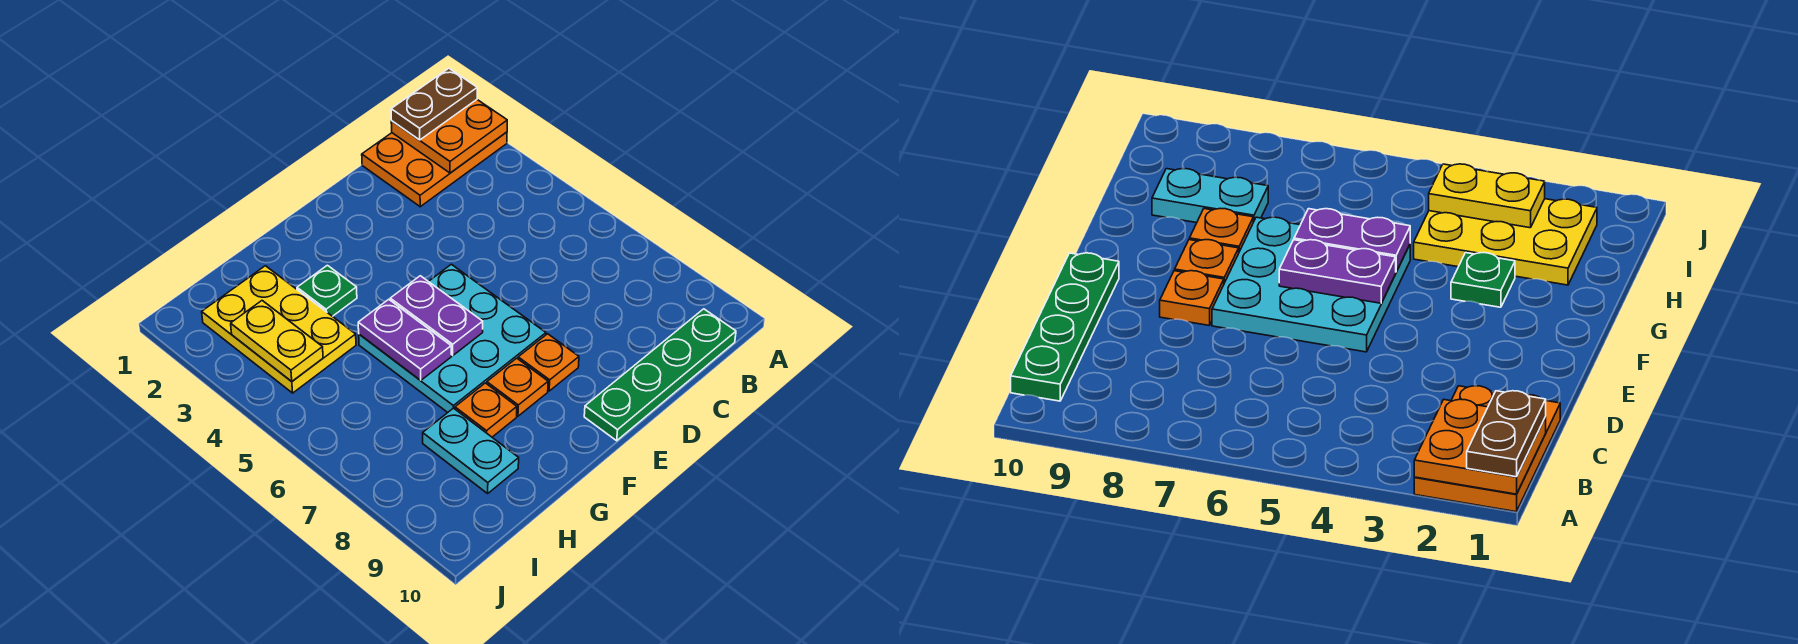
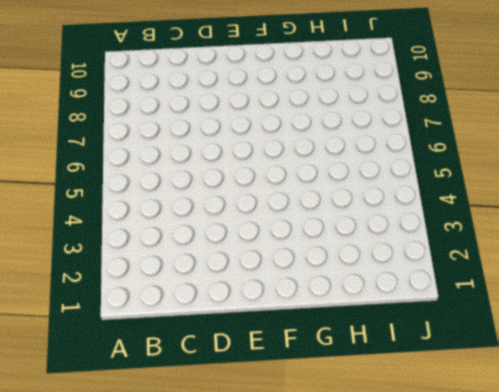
none -> orange 2x3 plate [362,132,507,207]
none -> green 1x4 plate [584,309,736,441]
none -> cyan 3x3 plate [359,264,546,413]

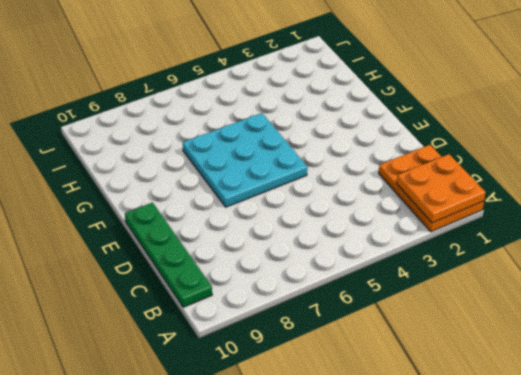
none -> orange 1x1 plate [518,334,579,391]
none -> orange 1x1 plate [487,358,548,416]
none -> green 1x1 plate [297,265,357,316]

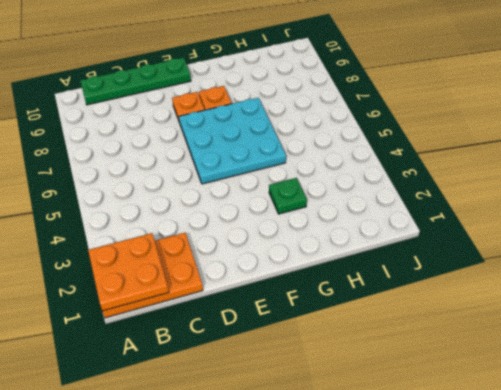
none -> orange 1x1 plate [455,383,517,437]
none -> yellow 2x3 plate [202,266,356,393]
none -> cyan 1x2 plate [423,408,519,493]

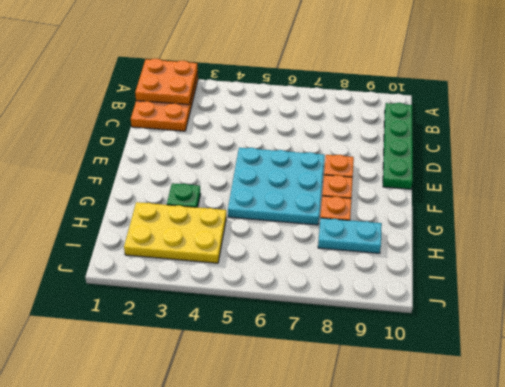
none -> purple 1x2 plate [390,276,483,355]
none -> purple 1x2 plate [358,299,451,380]
none -> yellow 1x2 plate [231,301,323,381]

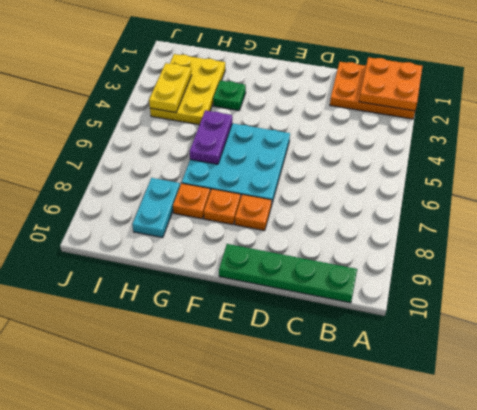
none -> purple 1x2 plate [390,276,483,355]
none -> brown 1x2 plate [391,68,477,140]

